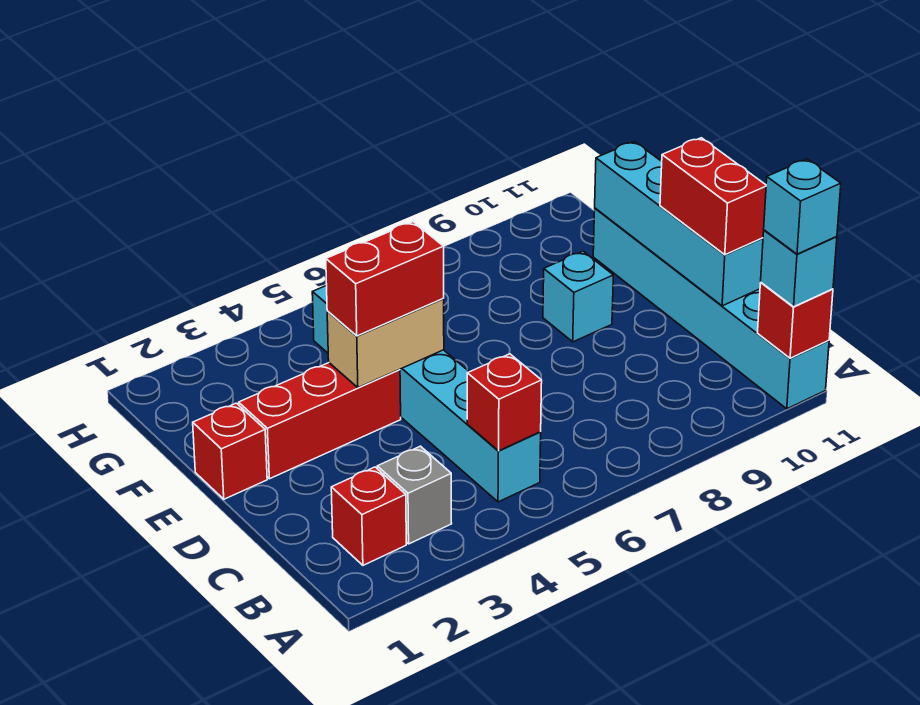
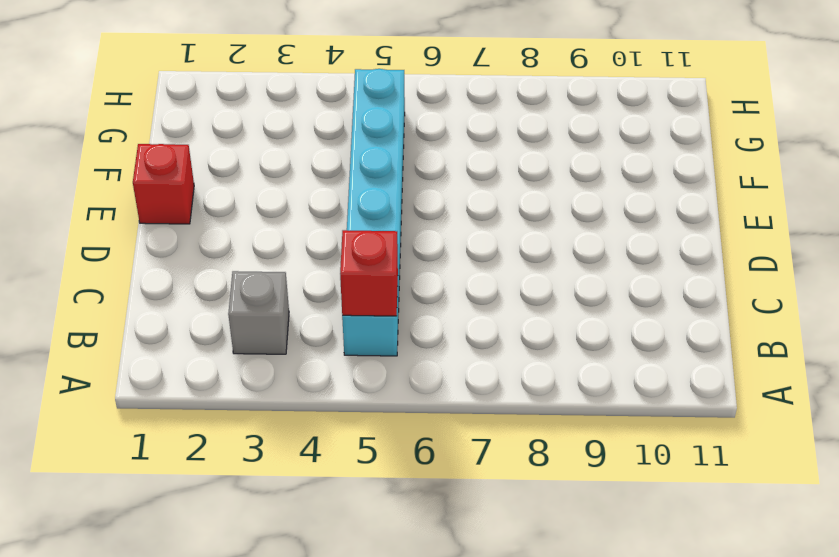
none -> cyan 1x6 brick [593,208,829,409]
none -> red 1x1 brick [331,467,406,565]
none -> red 1x3 brick [239,363,401,479]

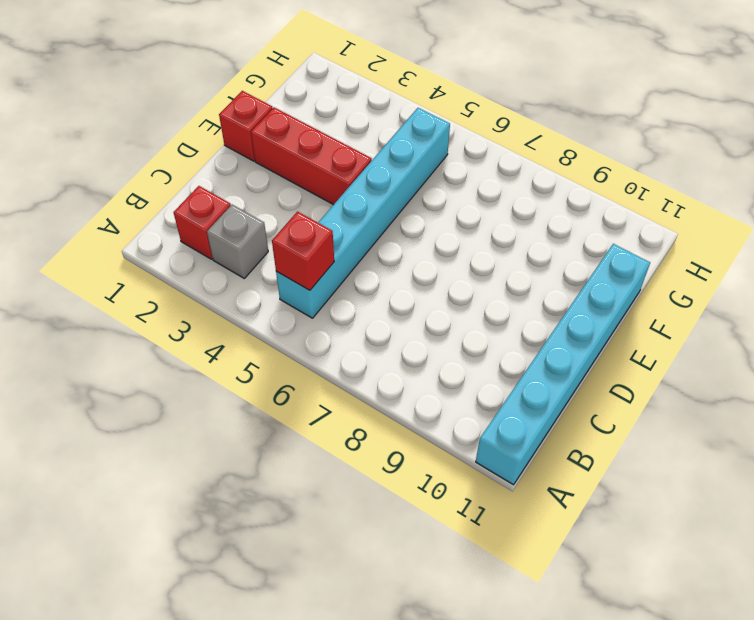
none -> cyan 1x1 brick [543,251,613,342]
none -> red 1x1 brick [758,283,833,358]
none -> cyan 1x4 brick [595,142,763,306]

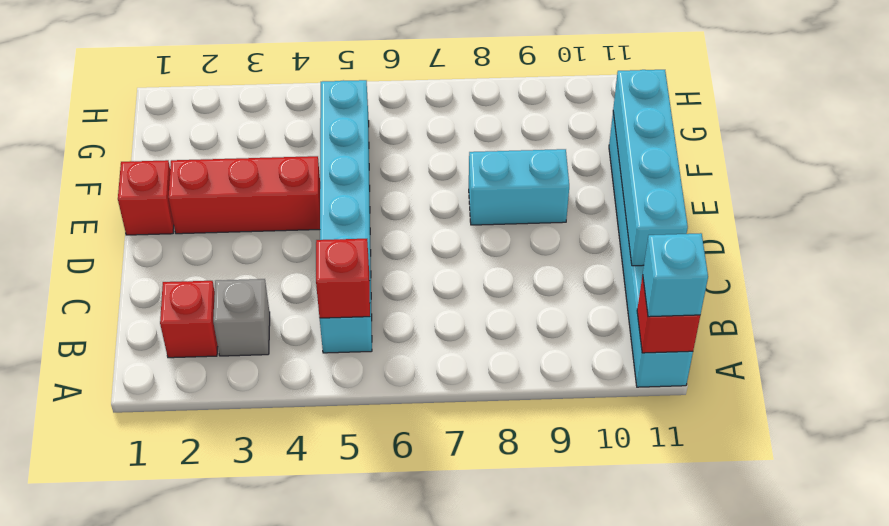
cyan 1x2 brick [469,149,569,225] -> cyan 1x1 brick [543,251,613,342]
none -> tan 1x2 brick [327,299,444,388]
none -> red 1x2 brick [660,138,766,255]
none -> red 1x2 brick [326,222,444,336]

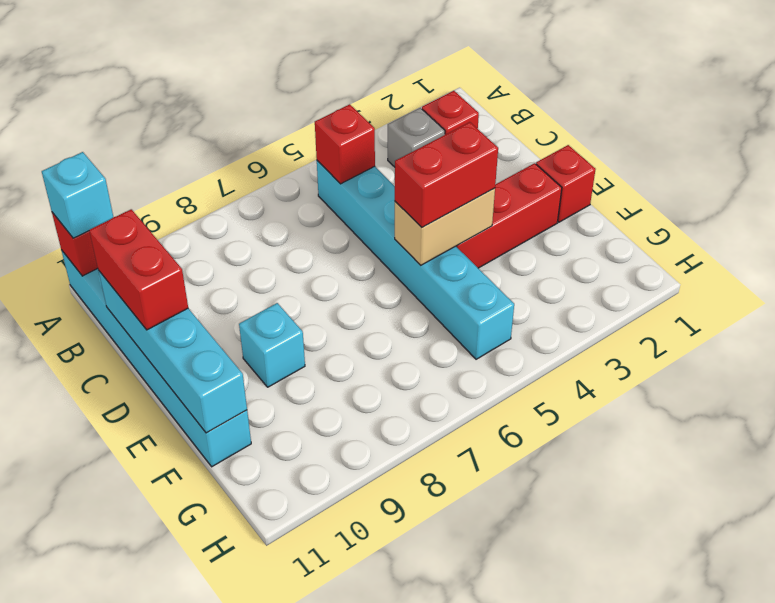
none -> cyan 1x1 brick [764,159,841,254]

